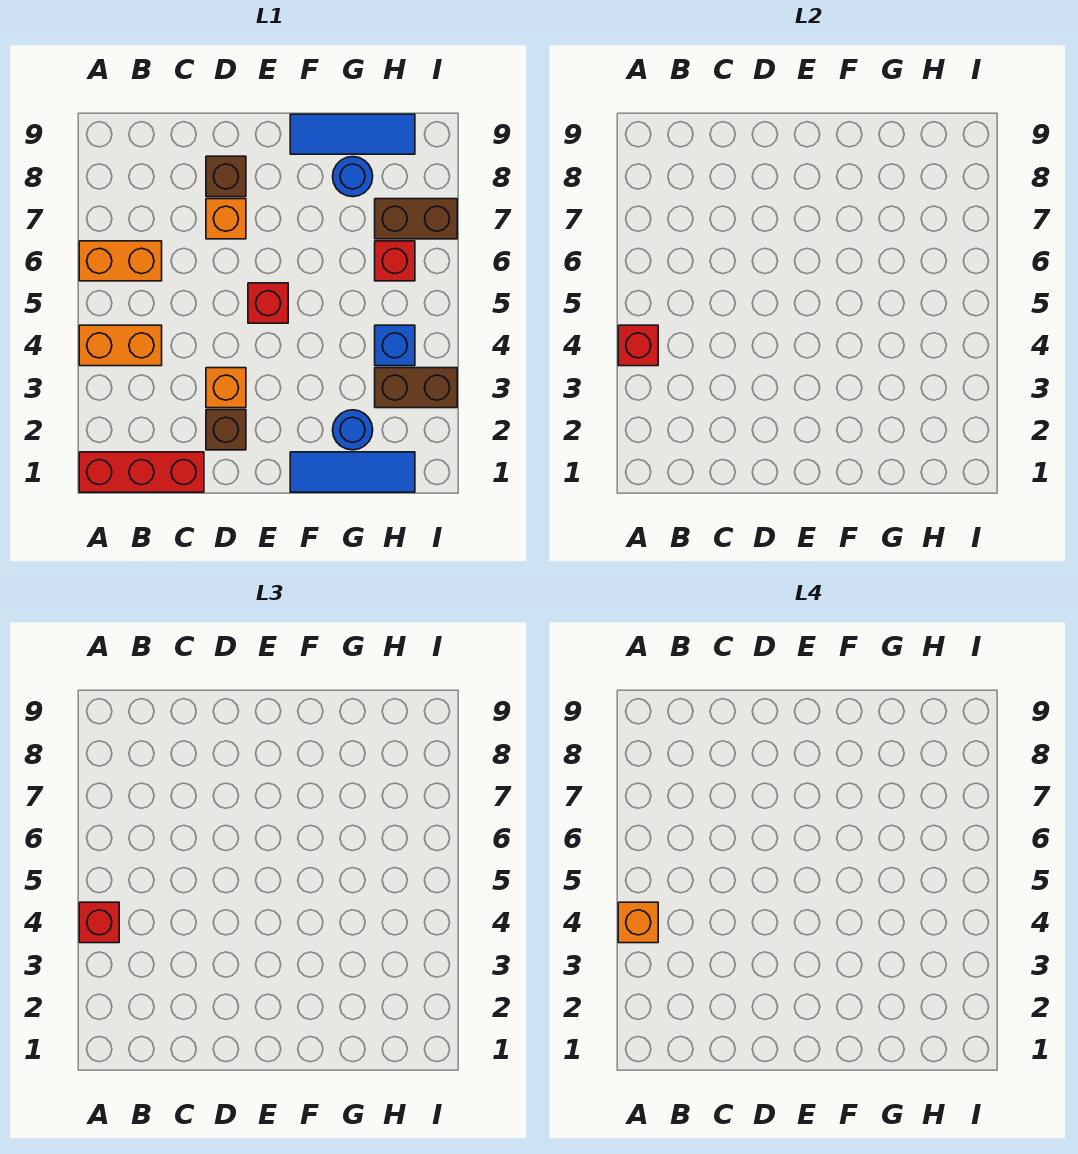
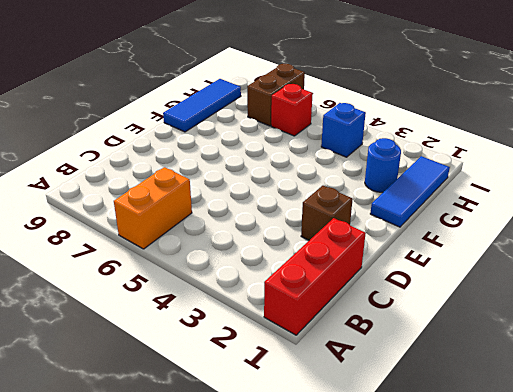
none -> orange 1x2 brick [79,325,162,366]
none -> orange 1x1 brick [206,368,246,408]
none -> orange 1x1 brick [206,199,246,239]

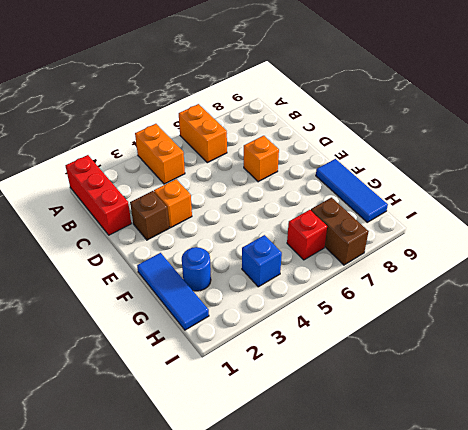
none -> brown 1x1 brick [206,156,246,197]
none -> red 1x1 brick [248,283,288,323]
none -> blue 1x1 round brick [333,157,373,197]

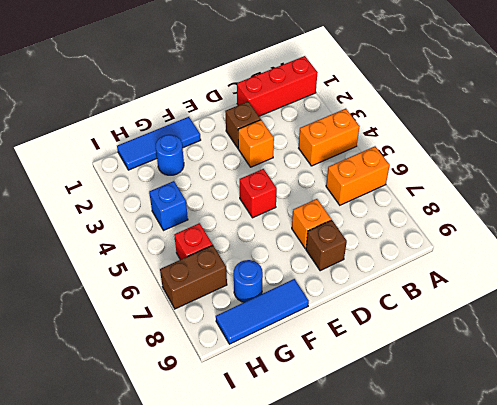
none -> brown 1x2 brick [375,368,457,408]
none -> red 1x1 brick [618,325,658,366]
none -> red 1x1 brick [79,902,119,943]

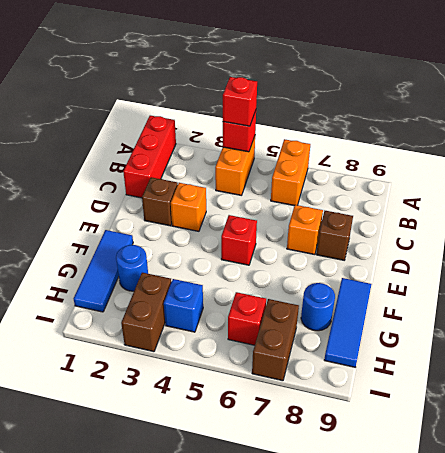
none -> orange 1x1 brick [618,902,658,943]

